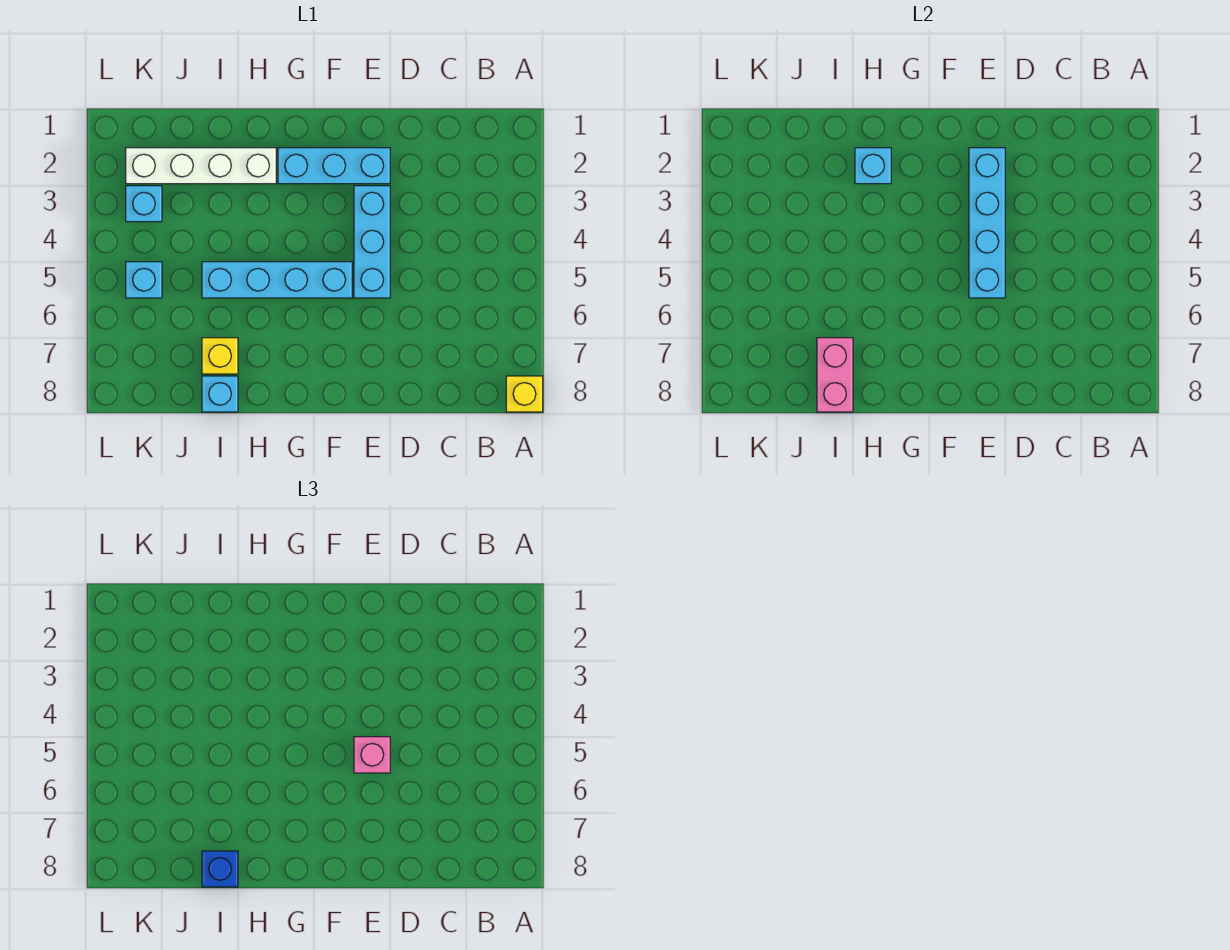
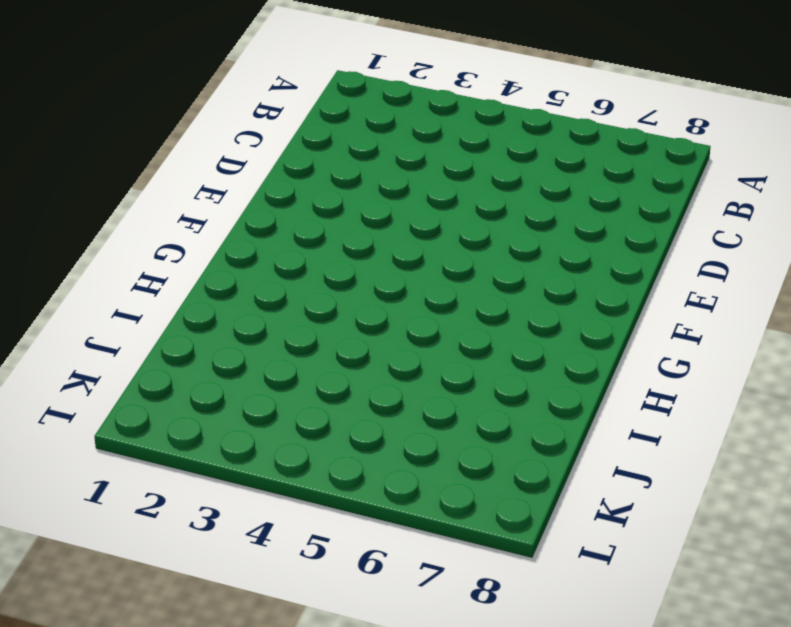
none -> yellow 1x1 brick [506,376,543,412]
none -> cyan 1x3 brick [278,148,390,184]
none -> cyan 1x3 brick [354,186,390,298]

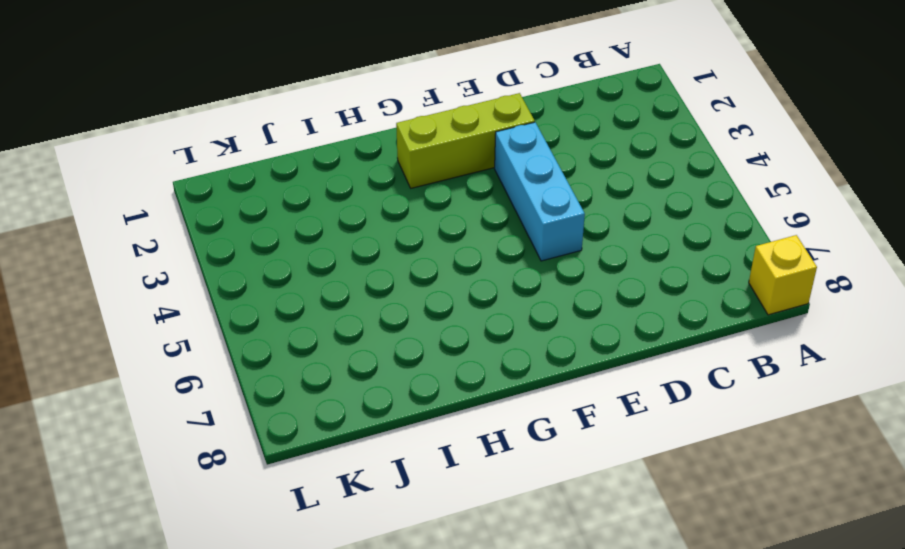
lime 1x3 brick [396,93,535,188] -> cyan 1x3 brick [278,148,390,184]
none -> cyan 1x4 brick [202,262,352,298]
none -> white 1x4 brick [126,148,276,184]
none -> yellow 1x1 brick [202,338,238,374]

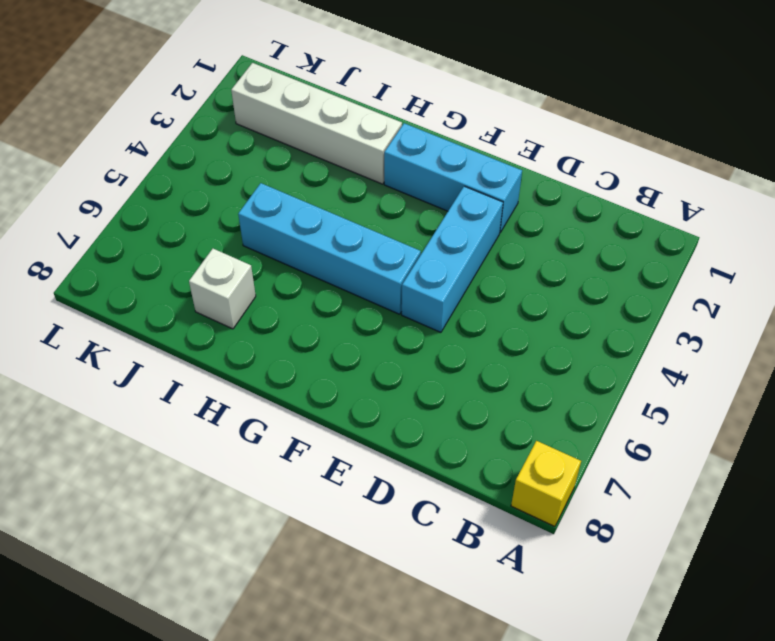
white 1x1 brick [189,249,256,329] -> yellow 1x1 brick [202,338,238,374]
none -> cyan 1x1 brick [202,376,238,412]
none -> cyan 1x1 brick [126,186,162,222]
none -> cyan 1x1 brick [126,262,162,298]

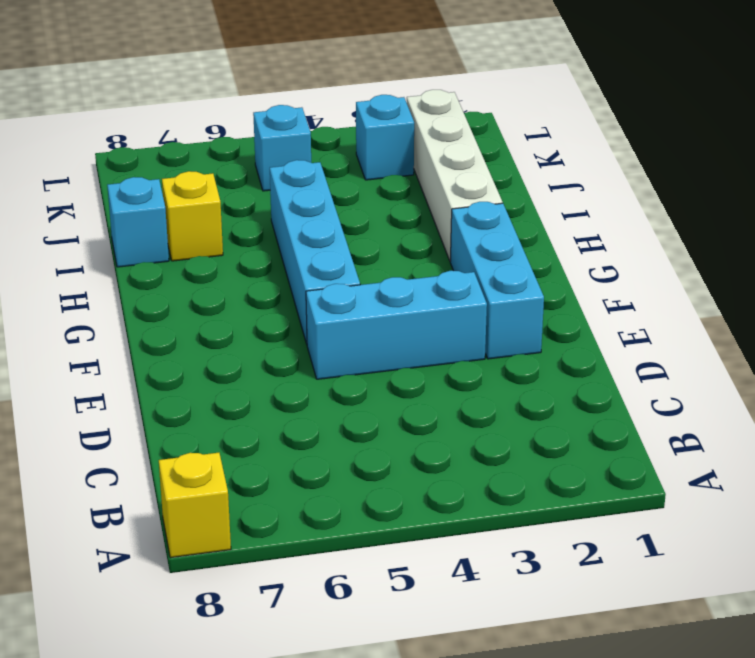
none -> cyan 1x4 brick [969,148,1005,298]
none -> cyan 1x1 brick [855,148,891,184]
none -> pink 1x2 brick [817,338,853,412]

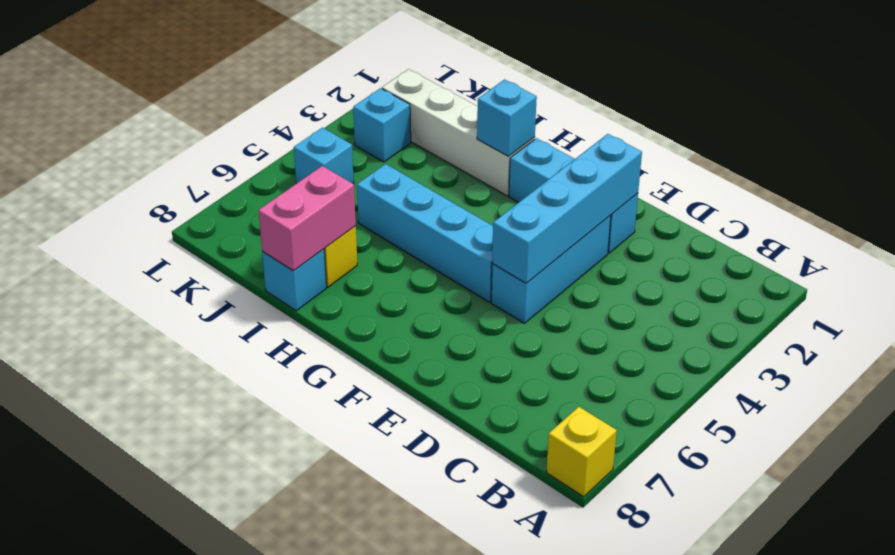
none -> pink 1x1 brick [354,737,390,773]
none -> blue 1x1 brick [202,851,238,887]

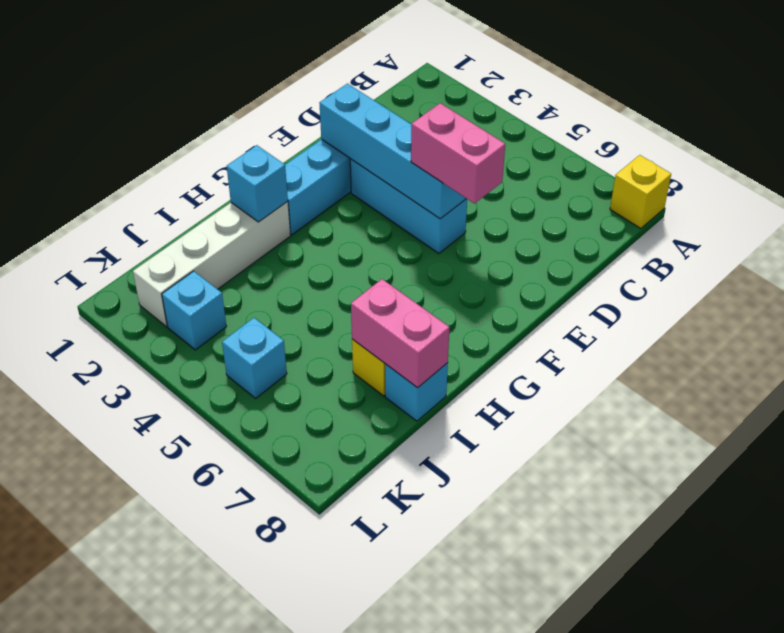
pink 1x2 brick [411,103,505,204] -> pink 1x1 brick [354,737,390,773]
none -> cyan 1x4 brick [202,262,352,298]
none -> blue 1x1 brick [202,851,238,887]

